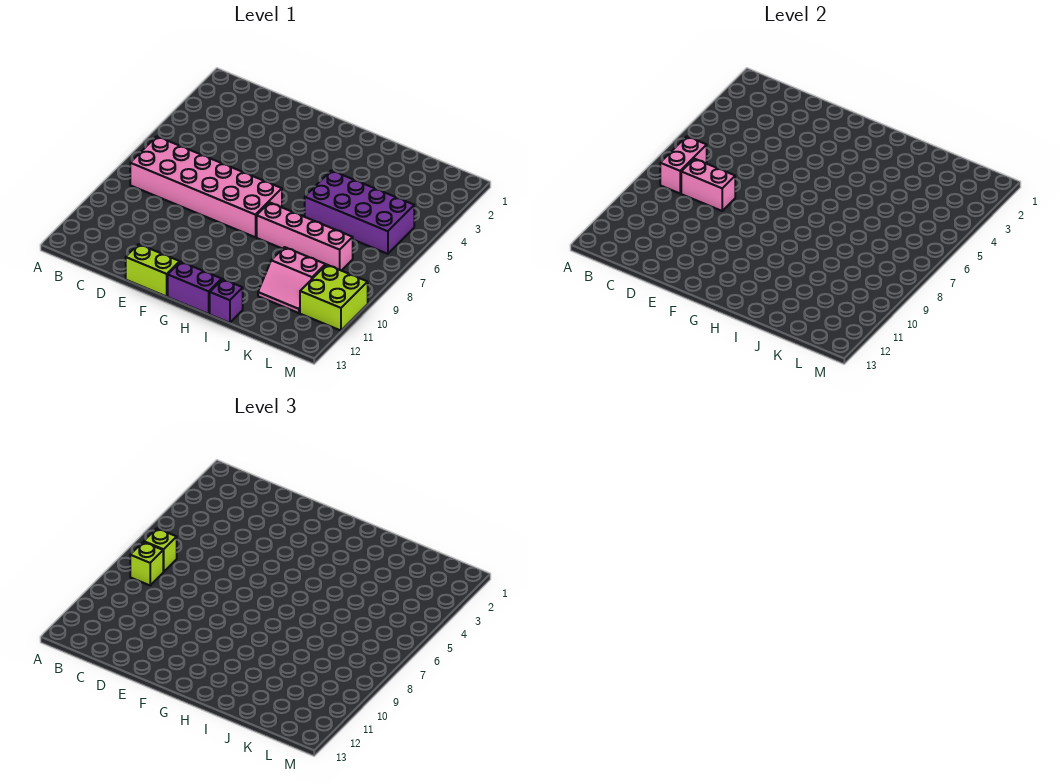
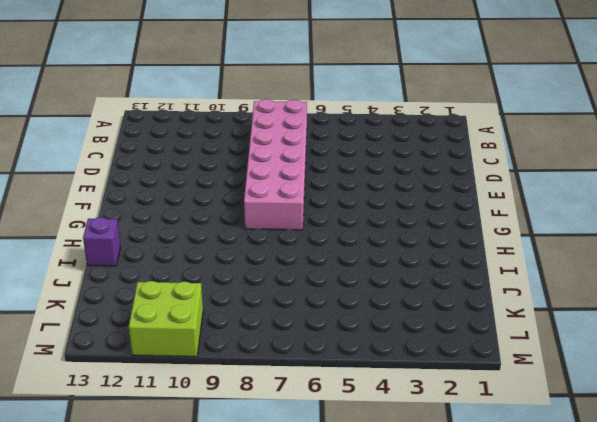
none -> lime 1x2 brick [126,244,180,296]
none -> purple 1x2 brick [168,262,222,314]
none -> pink 1x4 brick [257,202,353,271]

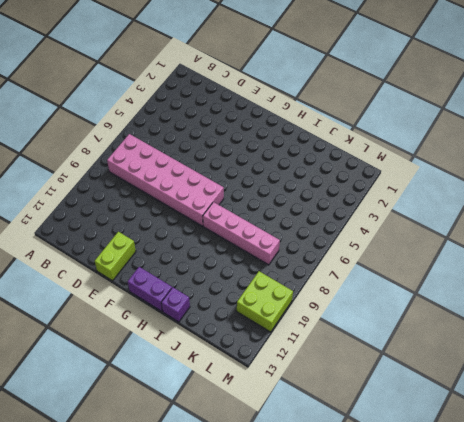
lime 1x2 brick [95,232,136,281] -> lime 1x2 brick turned to [126,244,180,296]
none -> purple 2x4 brick [305,170,414,254]
none -> pink 2x2 slope [258,247,326,313]
none -> pink 1x2 brick [660,136,707,193]

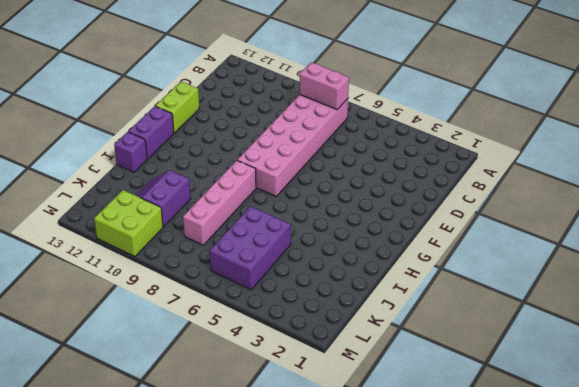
purple 2x3 brick [210,206,291,290] -> purple 2x4 brick [305,170,414,254]
purple 2x2 slope [136,170,191,227] -> pink 2x2 slope [258,247,326,313]
none -> pink 1x2 brick [681,159,735,211]
none -> lime 1x1 brick [144,528,177,572]
none -> lime 1x1 brick [130,542,163,585]

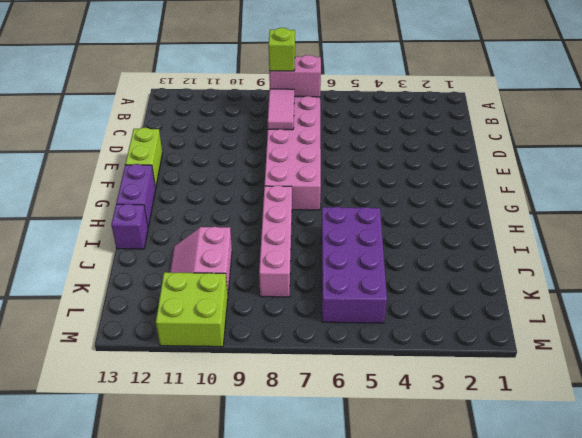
pink 1x2 tile [268,89,294,130] -> pink 1x2 brick [681,159,735,211]
none -> lime 1x1 brick [144,528,177,572]

